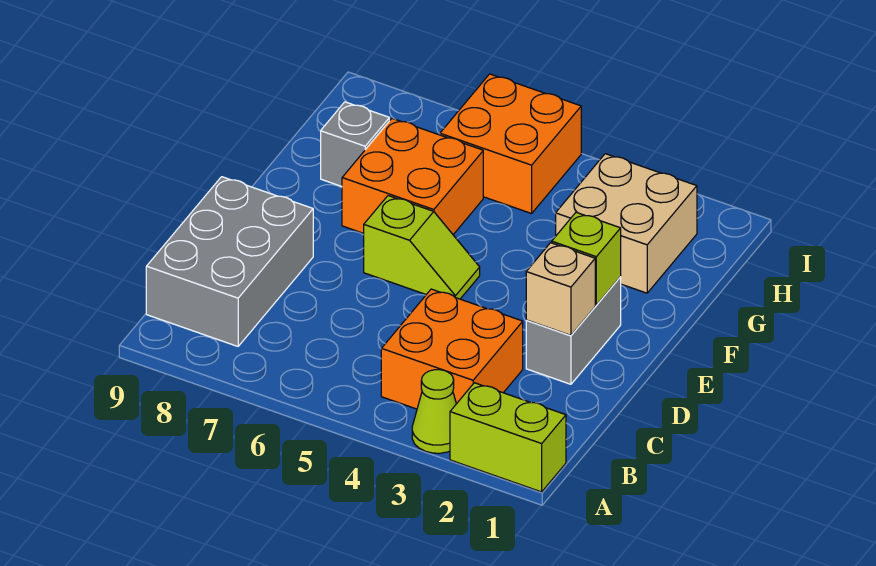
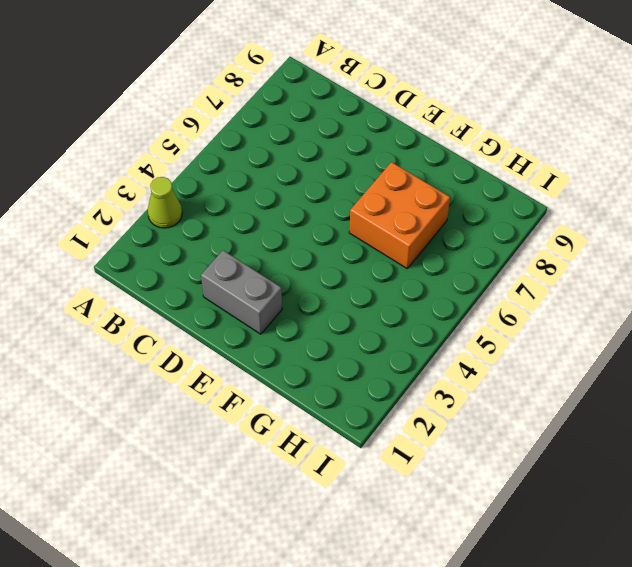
none -> lime 1x2 brick [450,383,566,492]
none -> orange 2x2 brick [381,289,523,409]
none -> grey 2x3 brick [146,177,313,346]

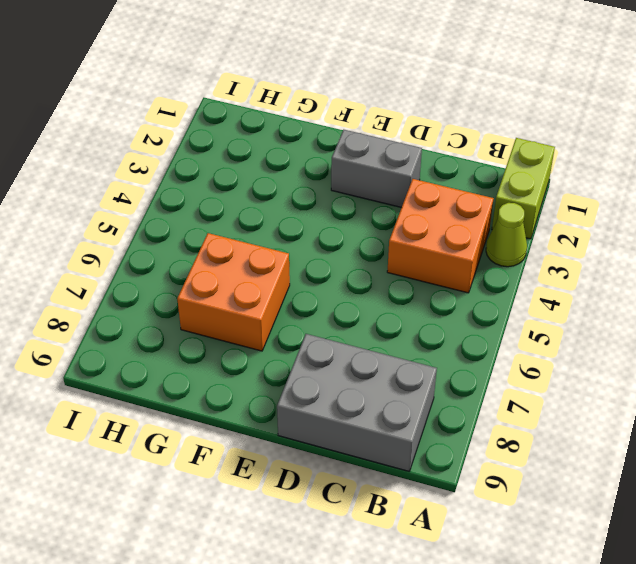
none -> lime 1x2 slope [364,196,480,299]
none -> tan 2x2 brick [556,154,697,293]
none -> grey 1x1 brick [321,102,389,186]

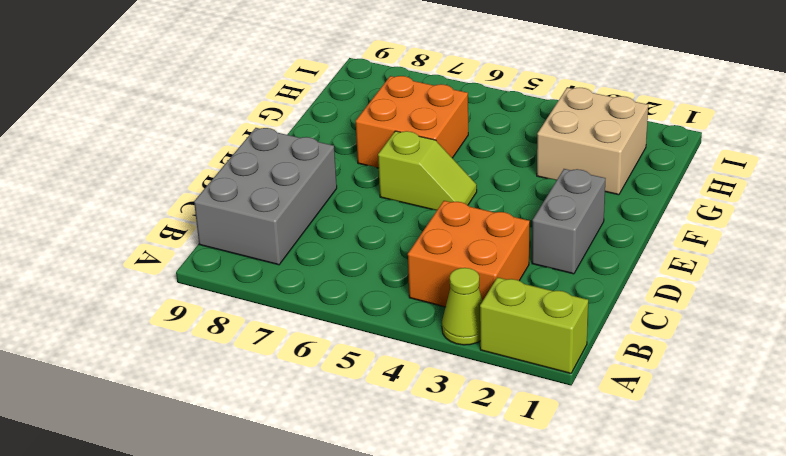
none -> grey 1x1 brick [321,102,389,186]
none -> orange 2x2 brick [440,74,581,214]
none -> tan 1x1 brick [526,243,595,335]

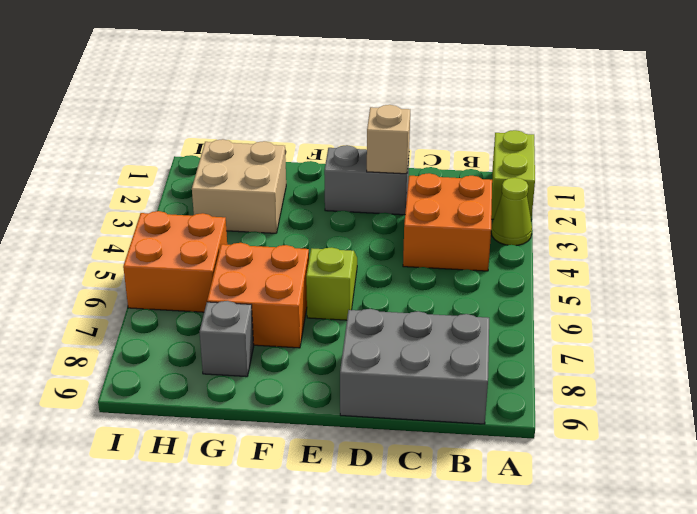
none -> lime 1x1 brick [552,212,621,305]

